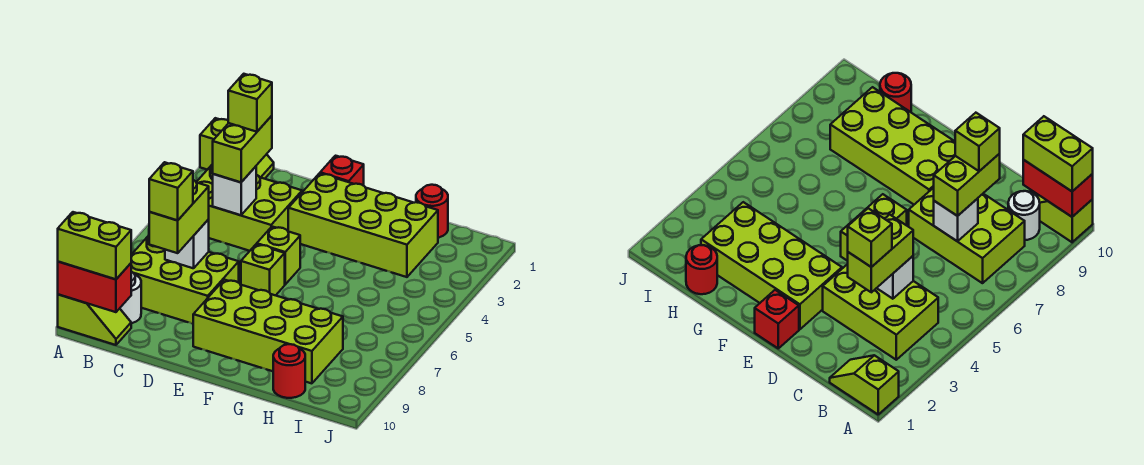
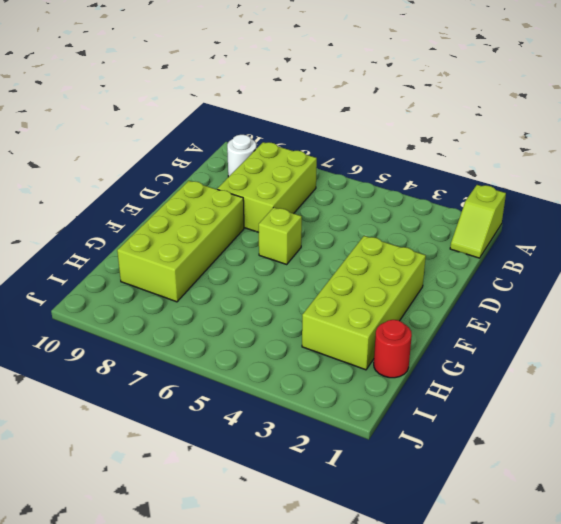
none -> lime 1x2 slope [58,295,131,345]
none -> lime 2x3 brick [197,164,302,251]
none -> red 1x1 brick [320,156,364,186]

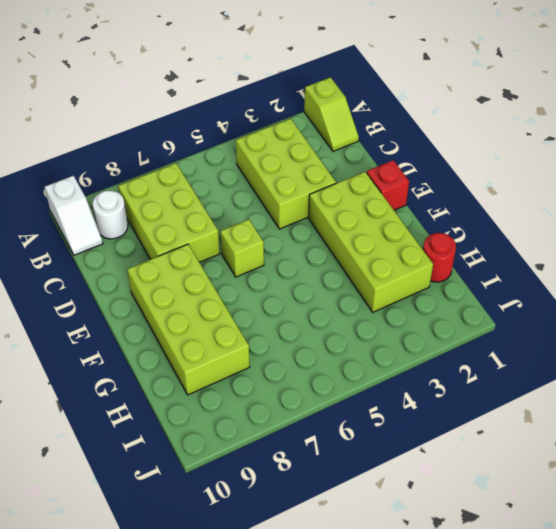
white 1x2 slope [45,176,103,255] -> lime 1x2 slope [58,295,131,345]
none -> lime 1x1 brick [257,227,300,284]
none -> red 1x1 round brick [273,344,305,398]
none -> red 1x2 brick [58,262,131,312]

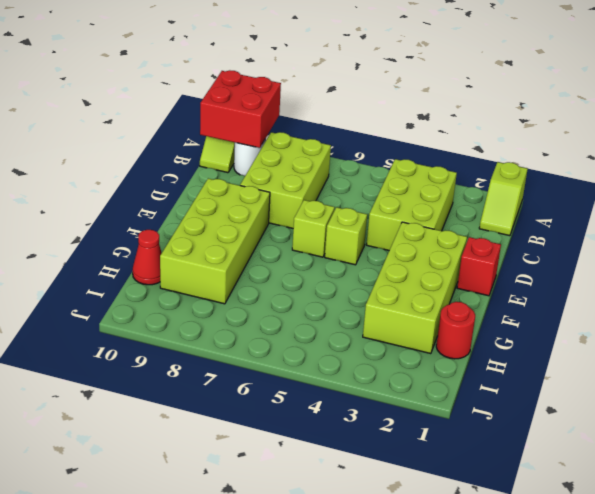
red 2x2 brick [200,70,281,148] -> red 1x2 brick [58,262,131,312]
red 1x1 cone [133,230,162,285] -> red 1x1 round brick [273,344,305,398]
none -> white 1x1 brick [213,167,256,215]
none -> white 1x1 brick [165,219,209,268]
none -> lime 1x2 brick [58,212,131,279]

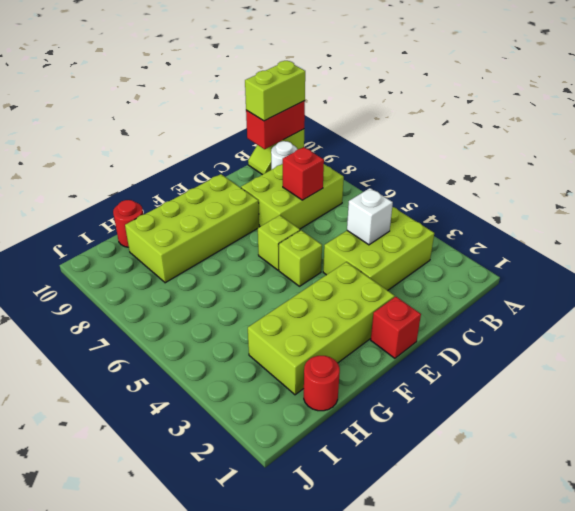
red 1x1 brick [283,147,324,200] -> white 1x1 brick [165,219,209,268]
none -> lime 1x2 slope [200,118,274,179]
none -> lime 1x2 brick [213,116,272,182]
none -> lime 1x2 brick [149,180,209,253]

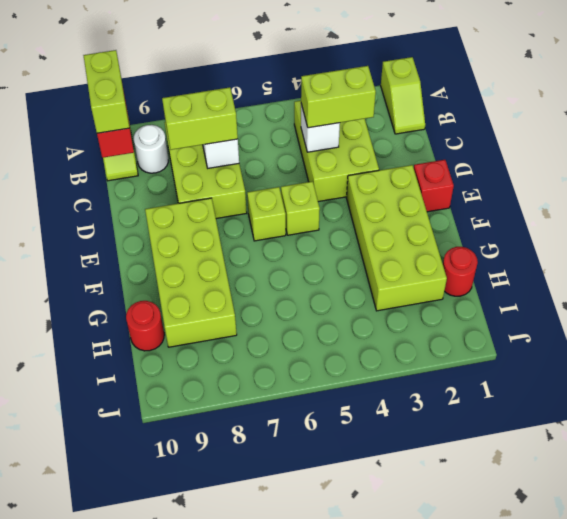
none -> lime 1x1 brick [228,74,272,132]
none -> lime 1x1 brick [149,162,193,220]

